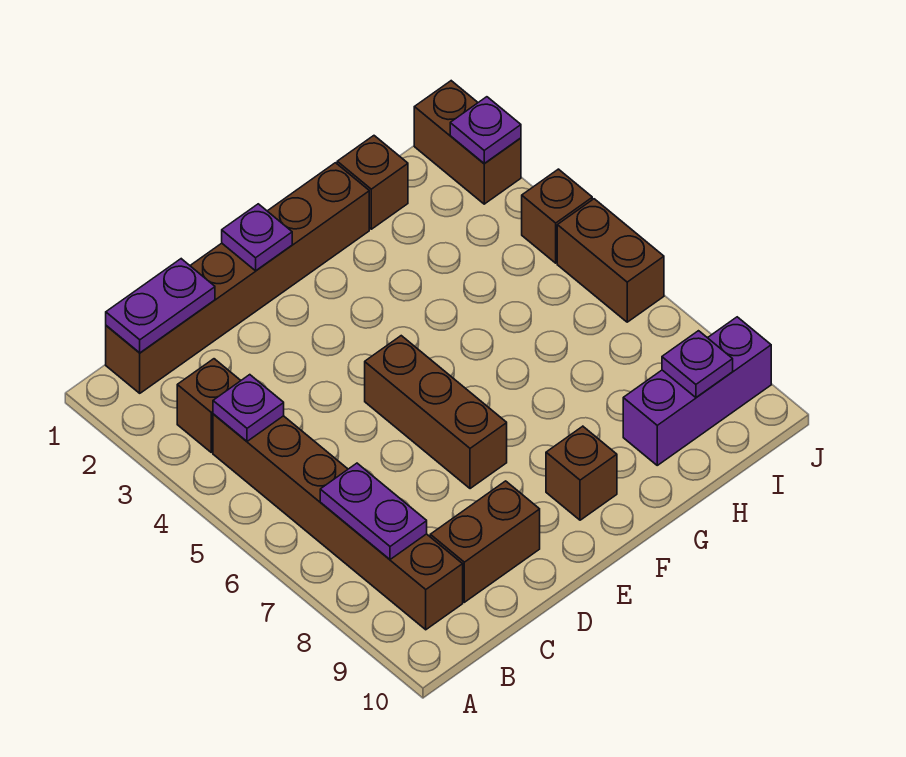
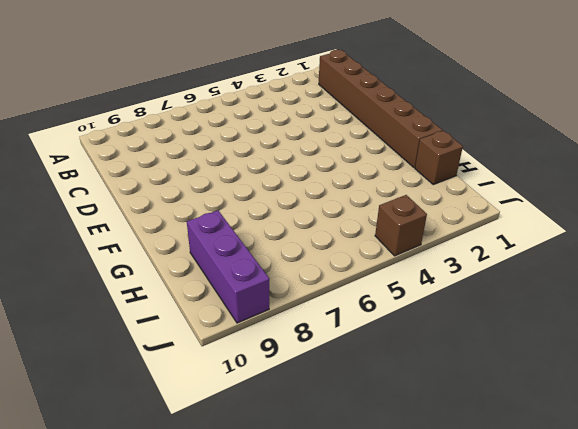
none -> brown 1x1 brick [177,359,241,452]
none -> brown 1x6 brick [213,414,463,630]
none -> brown 1x2 brick [430,481,540,602]

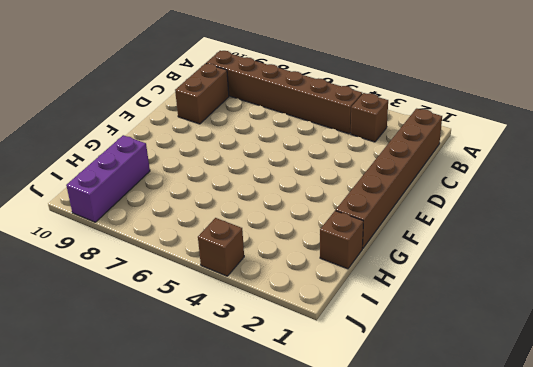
none -> brown 1x3 brick [365,336,507,489]
none -> brown 1x1 brick [546,426,617,520]
none -> brown 1x2 brick [414,81,521,204]

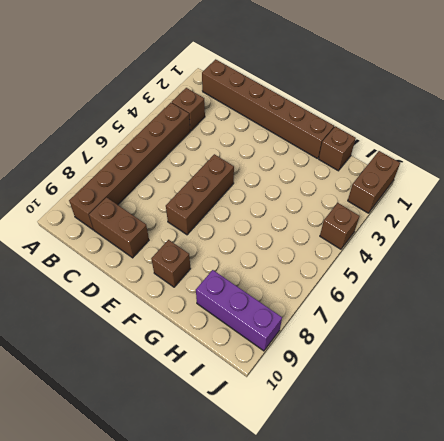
none -> brown 1x2 brick [557,199,664,322]
none -> purple 1x2 plate [106,259,215,353]
none -> purple 1x1 plate [213,375,284,441]

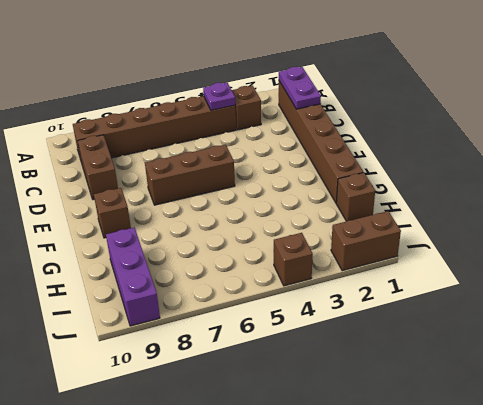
none -> brown 1x2 brick [557,199,664,322]
none -> purple 1x2 plate [320,463,427,559]
none -> purple 1x1 plate [222,204,292,271]

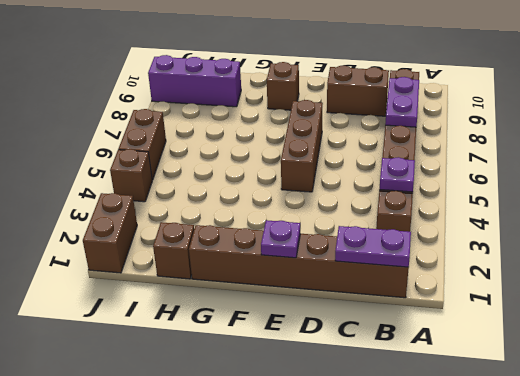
none -> purple 1x1 plate [662,331,733,397]
none -> purple 1x1 plate [450,97,521,164]

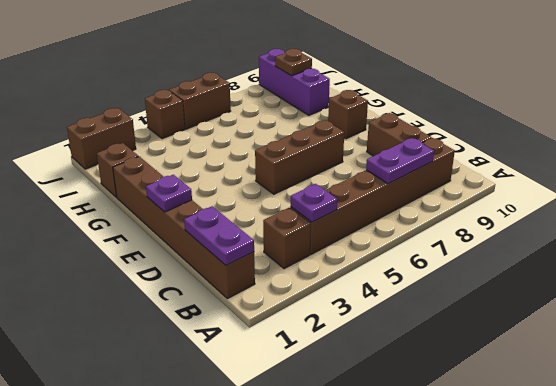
brown 1x1 plate [275,49,312,76] -> purple 1x1 plate [662,331,733,397]
none -> purple 1x1 plate [450,97,521,164]

